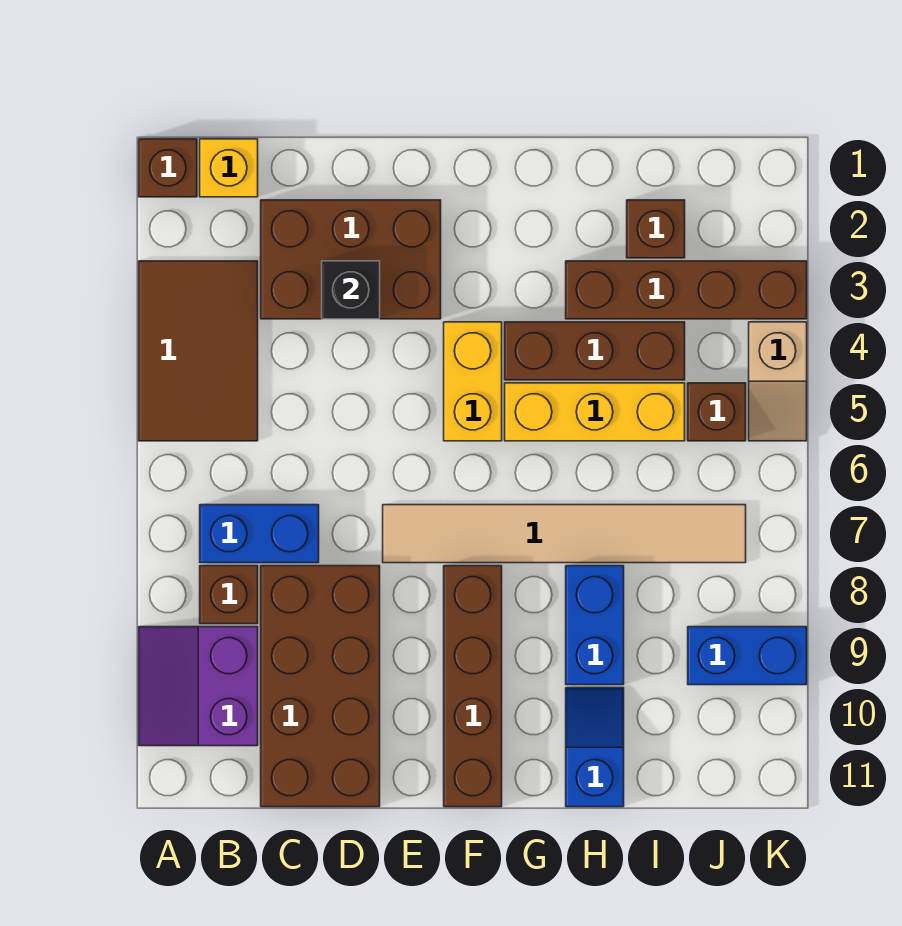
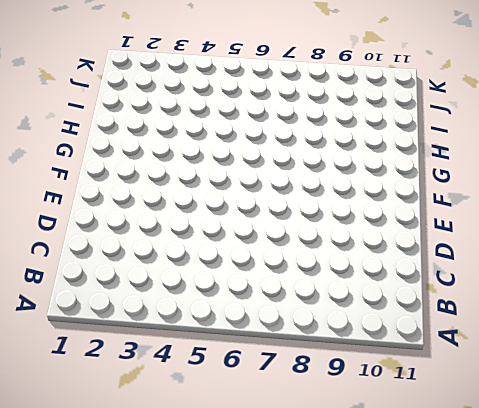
none -> brown 1x1 brick [139,139,197,197]
none -> brown 2x3 tile [139,261,258,441]
none -> purple 2x2 slope [139,627,258,746]

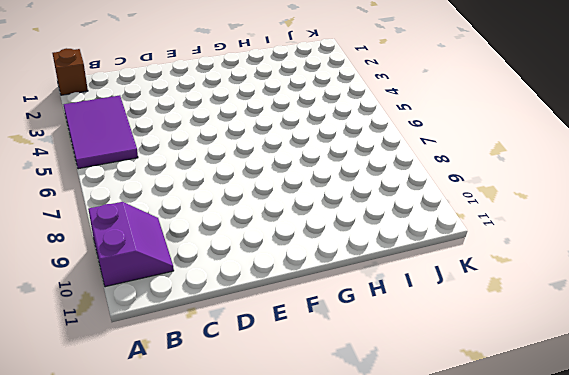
purple 2x3 tile [64,95,138,169] -> brown 2x3 tile [139,261,258,441]
purple 2x2 slope [88,202,174,287] -> purple 2x2 slope turned to [139,627,258,746]
none -> yellow 1x1 brick [200,139,258,197]
none -> blue 1x2 brick [200,505,319,563]
none -> brown 1x1 brick [200,566,258,624]

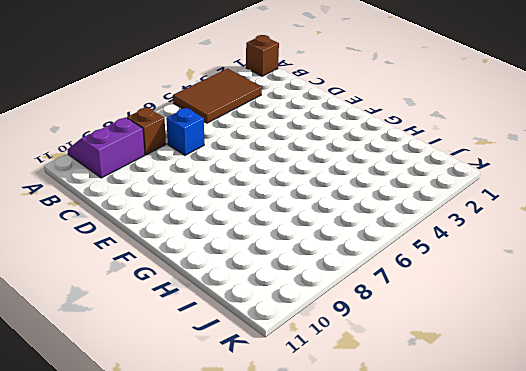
blue 1x1 brick [166,108,204,155] -> blue 1x2 brick [200,505,319,563]
none -> yellow 1x1 brick [200,139,258,197]
none -> brown 2x3 brick [261,200,441,319]
none -> brown 2x4 brick [261,566,380,807]

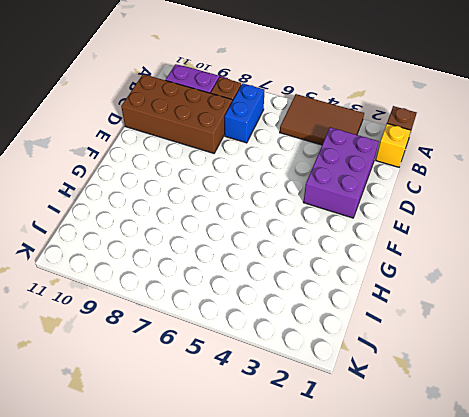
purple 2x3 brick [303,127,379,218] -> brown 2x3 brick [261,200,441,319]
none -> tan 1x6 tile [383,505,746,563]
none -> yellow 1x2 brick [444,322,502,441]
none -> brown 1x4 brick [444,566,502,807]

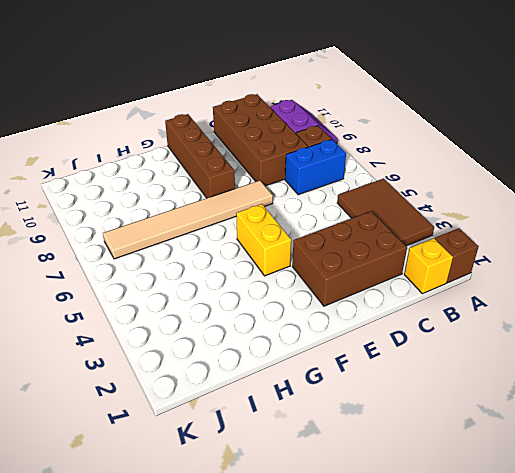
none -> brown 1x3 brick [505,322,685,380]
none -> yellow 1x3 brick [505,383,685,441]
none -> brown 1x4 brick [566,261,807,319]

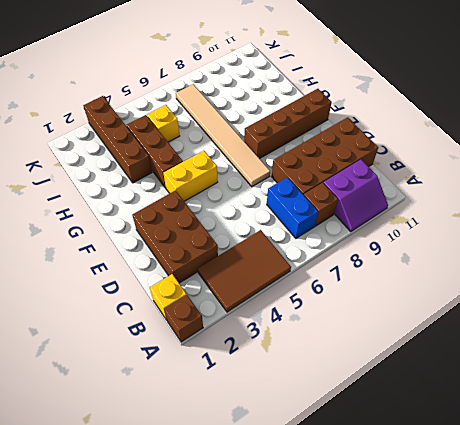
yellow 1x1 brick [147,105,180,142] -> yellow 1x3 brick [505,383,685,441]
none -> blue 1x2 brick [566,566,624,685]
none -> blue 1x2 slope [566,688,624,807]
none -> brown 1x1 brick [627,200,685,258]

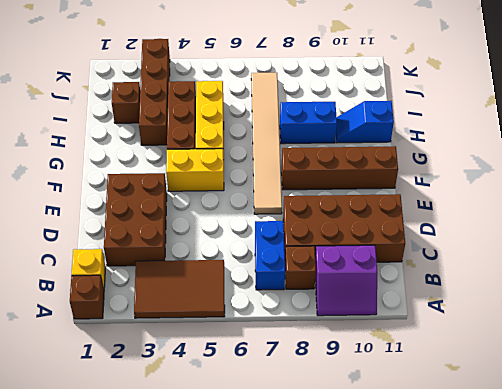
none -> brown 1x1 brick [688,383,746,441]
none -> blue 1x2 brick [688,627,807,685]
none -> tan 1x2 slope [749,322,807,441]

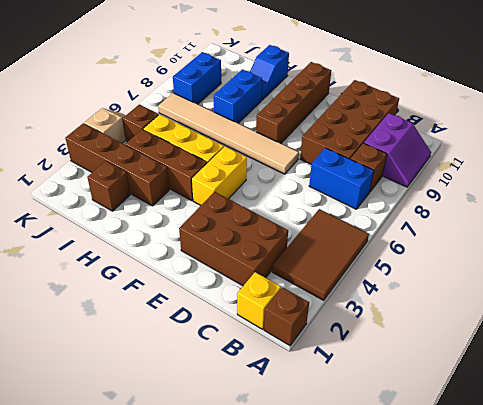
blue 1x2 brick [173,52,221,104] -> blue 1x2 brick turned to [688,627,807,685]
none -> black 1x1 brick [322,261,380,319]

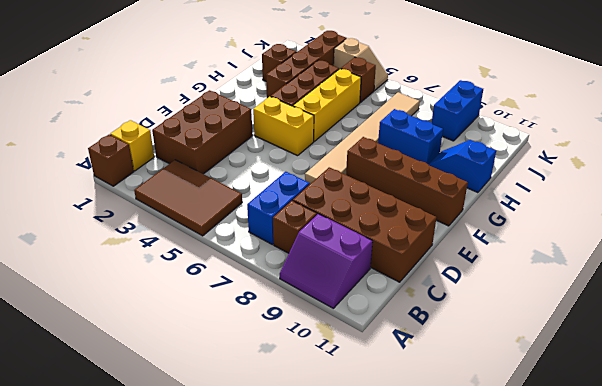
none -> black 1x1 brick [322,261,380,319]

